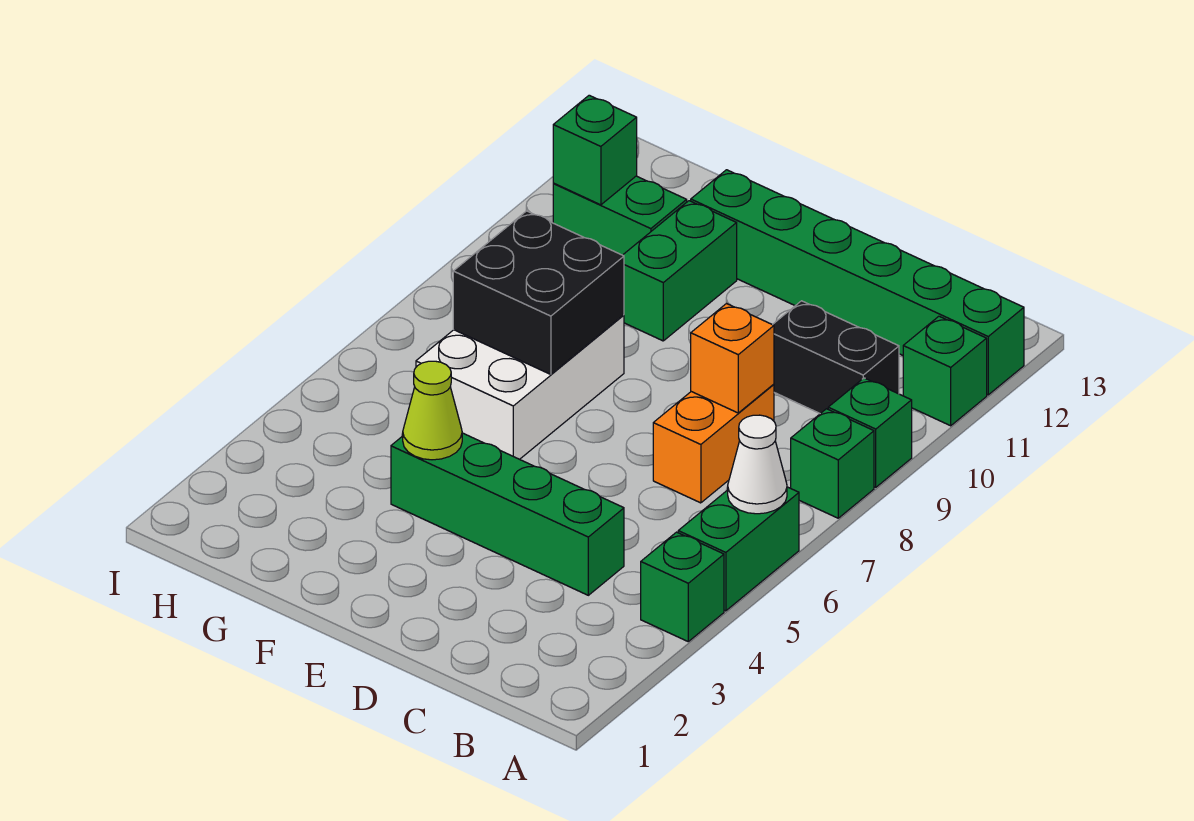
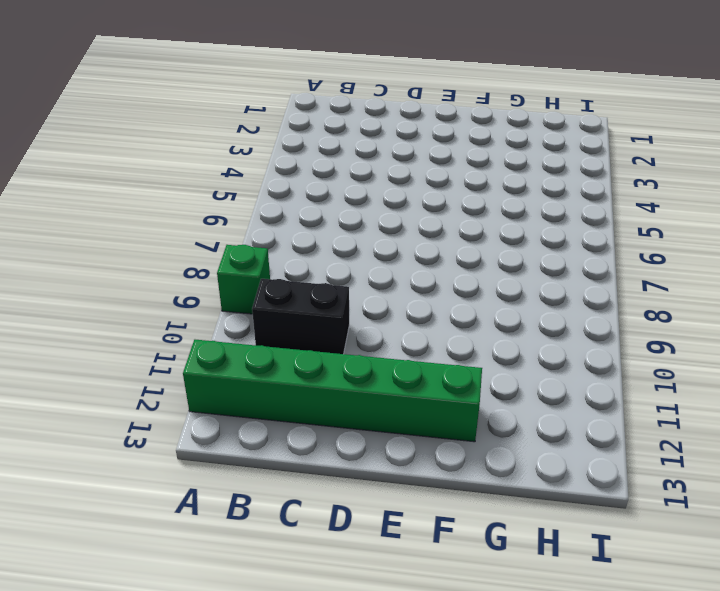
none -> green 1x1 brick [641,532,724,641]
none -> green 1x2 brick [678,487,799,611]
none -> green 1x1 brick [791,409,874,518]

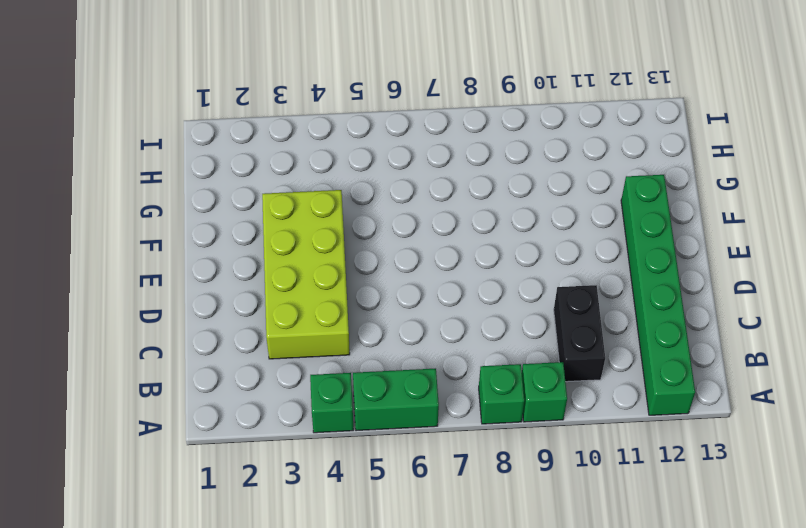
lime 2x4 brick [262,190,350,359] -> green 1x4 brick [391,433,624,595]
none -> green 1x1 brick [903,316,987,426]
none -> orange 1x2 brick [653,384,774,503]
none -> white 2x3 brick [416,315,624,459]

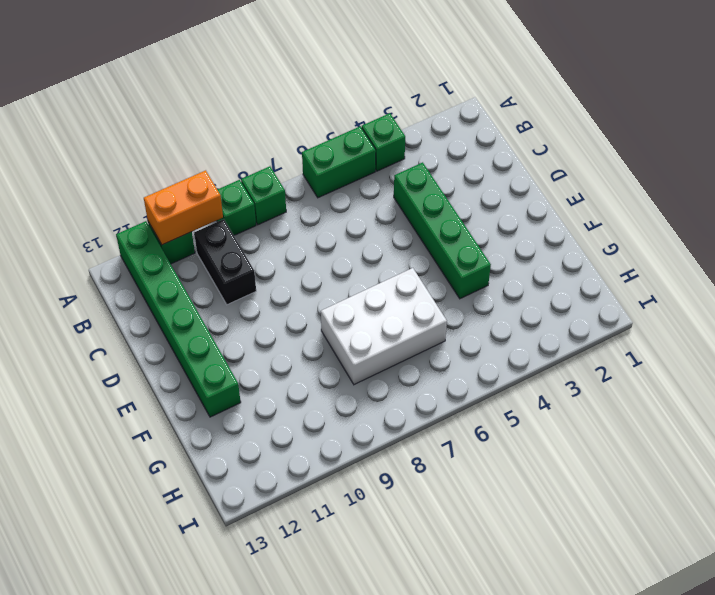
orange 1x2 brick [144,170,223,245] -> orange 1x2 brick moved to [653,384,774,503]
none -> green 1x2 brick [623,201,737,341]
none -> green 1x2 brick [553,176,687,255]
none -> white 1x1 cone [728,415,787,514]

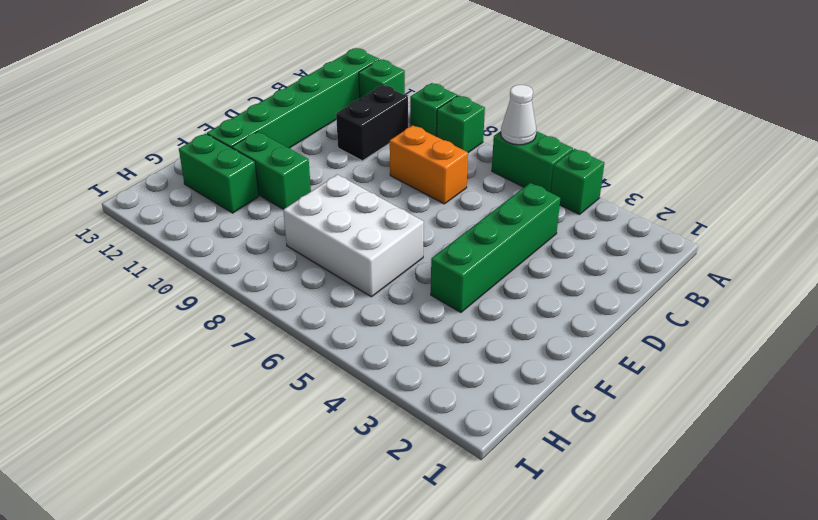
green 1x2 brick [179,134,259,213] -> green 1x2 brick turned to [553,176,687,255]
none -> orange 1x1 brick [691,303,774,413]
none -> lime 1x1 cone [403,361,462,460]
none -> black 2x2 brick [453,211,624,374]

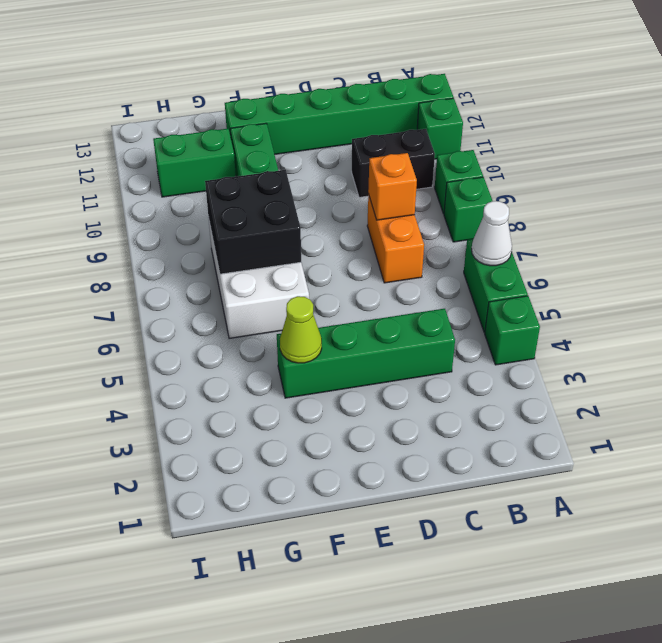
none -> green 1x1 brick [553,95,637,205]

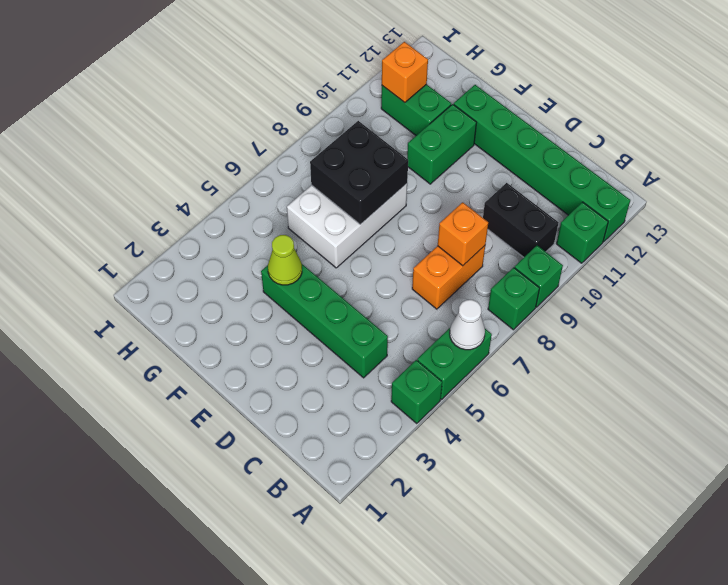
orange 1x1 brick [382,42,428,102] -> green 1x1 brick [553,95,637,205]

